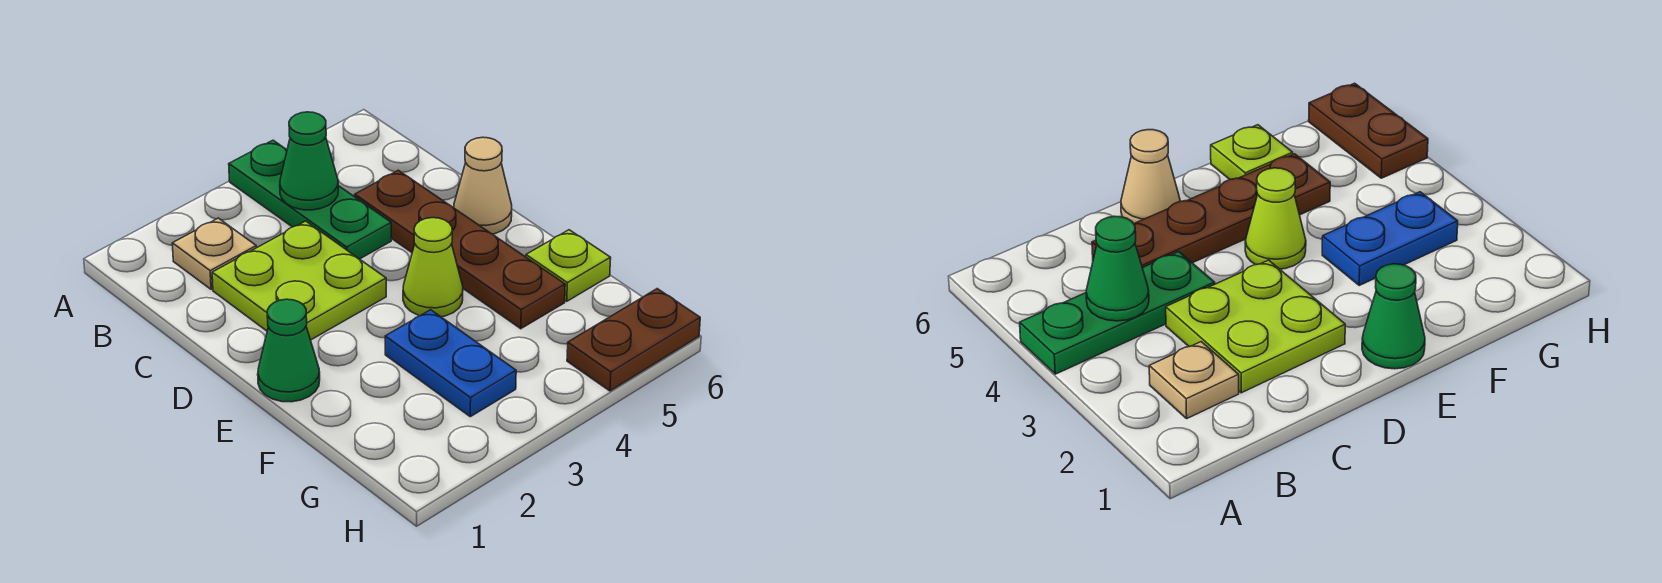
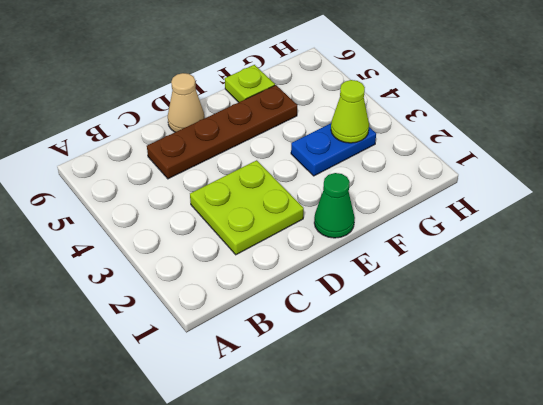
lime 1x1 cone [331,80,369,143] -> lime 1x1 cone moved to [403,218,463,317]
none -> green 1x3 plate [229,140,391,259]
none -> tan 1x1 plate [172,218,256,289]

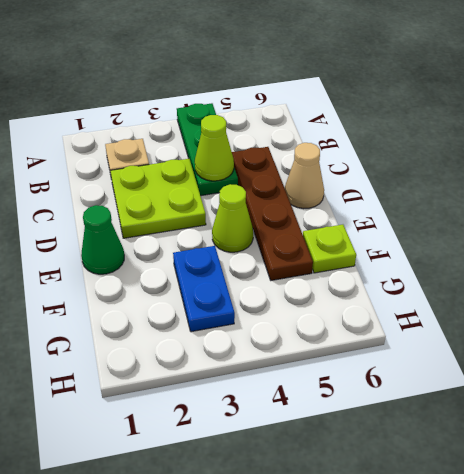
lime 1x1 cone [195,115,234,181] -> none
none -> brown 1x2 plate [567,289,700,391]
none -> green 1x1 cone [280,112,338,210]

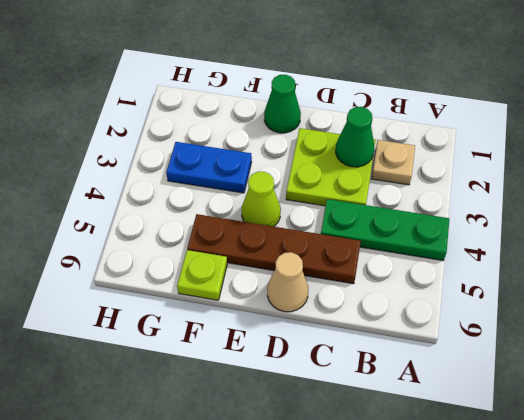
green 1x1 cone [336,107,374,167] -> green 1x1 cone moved to [280,112,338,210]
none -> brown 1x2 plate [567,289,700,391]

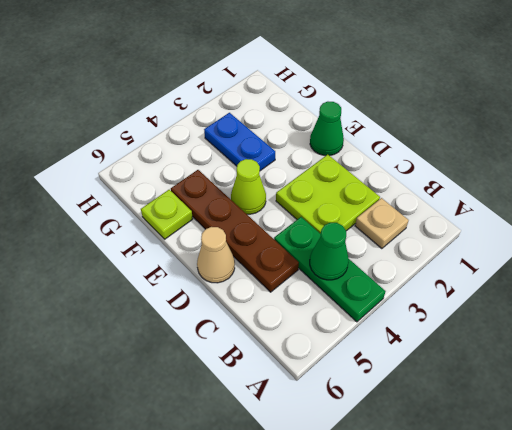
none -> brown 1x2 plate [567,289,700,391]

